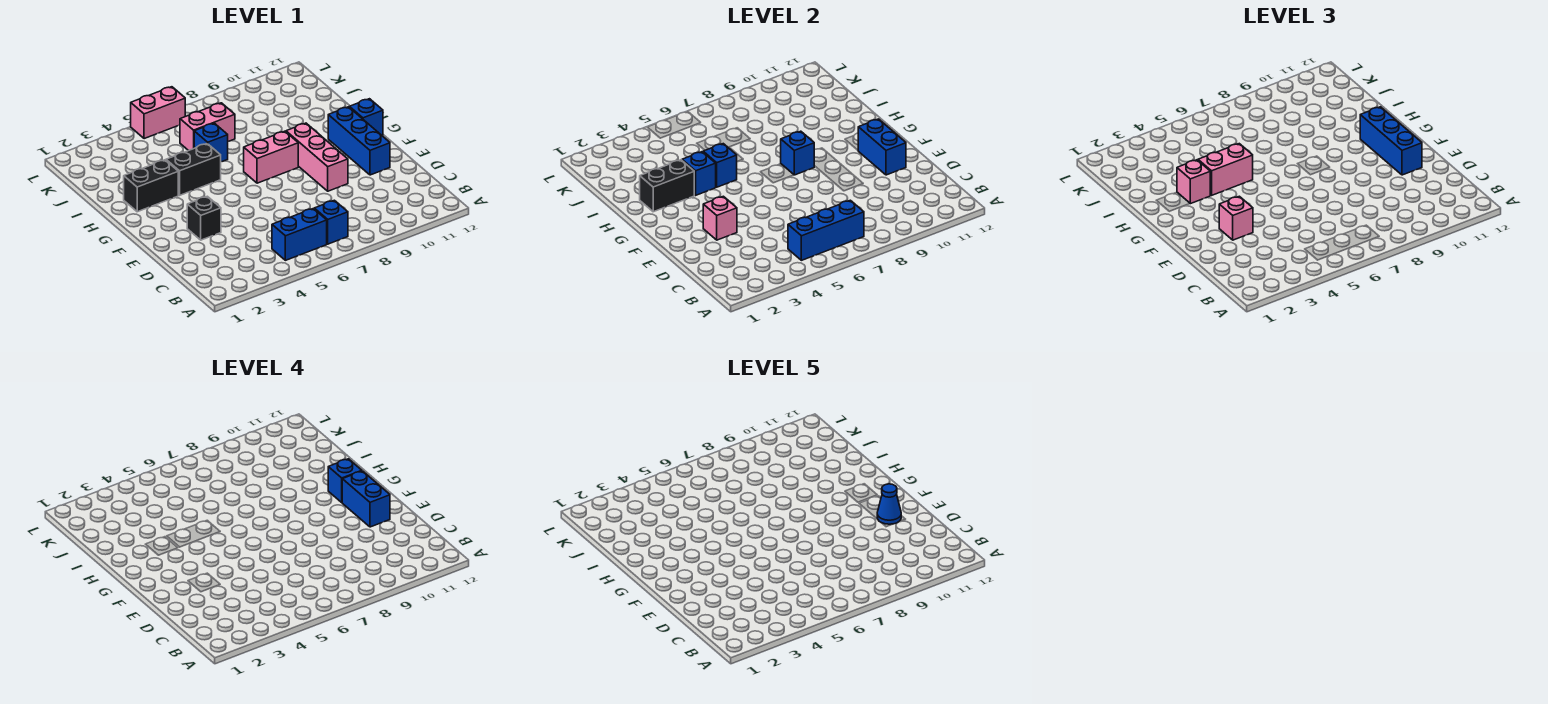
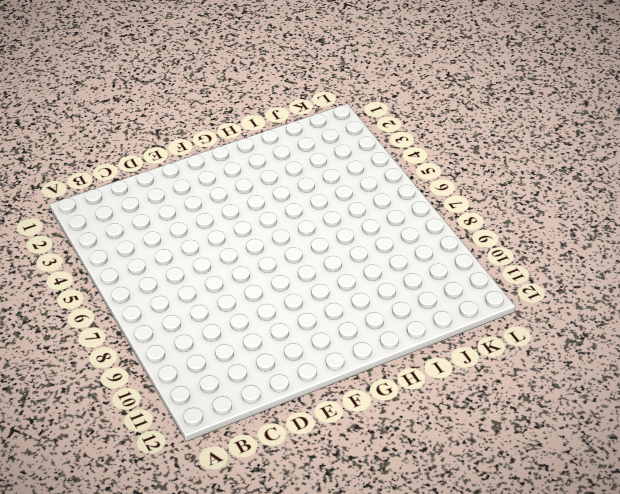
none -> blue 1x2 brick [272,209,327,260]
none -> blue 1x1 brick [314,200,348,244]
none -> black 1x1 brick [187,196,221,240]

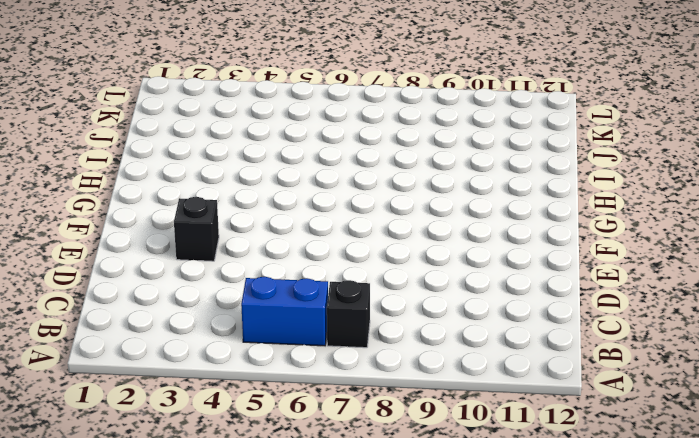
black 1x1 brick [327,280,370,348] -> blue 1x1 brick [314,200,348,244]
none -> pink 1x3 brick [286,123,348,191]
none -> blue 1x3 brick [328,107,390,175]
none -> pink 1x2 brick [244,131,298,183]

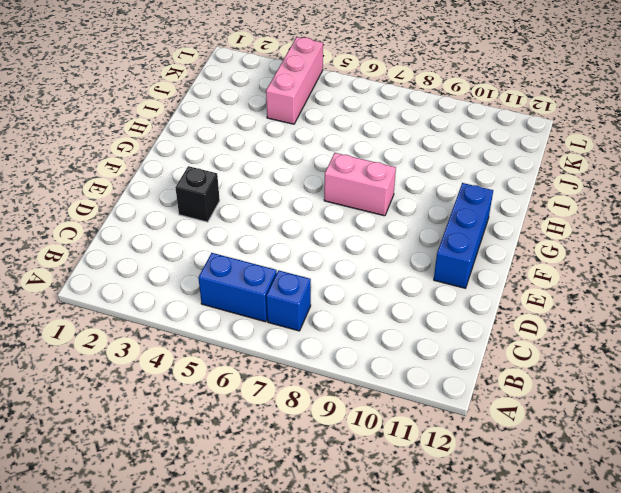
pink 1x3 brick [266,37,323,124] -> pink 1x3 brick moved to [286,123,348,191]
none -> blue 1x1 brick [349,99,383,135]
none -> black 1x2 brick [124,160,178,212]
none -> black 1x2 brick [166,144,221,195]

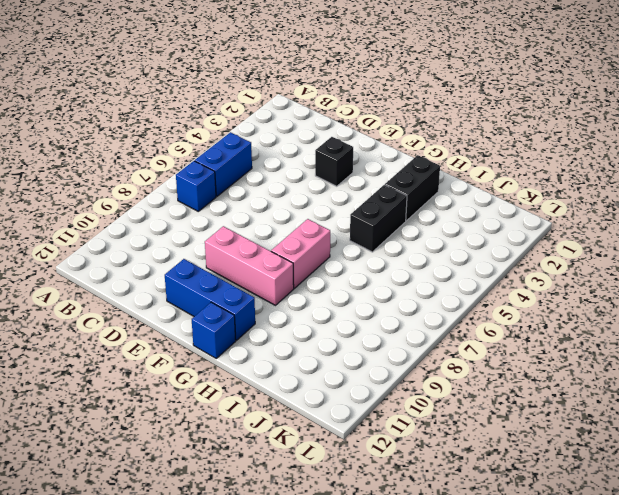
none -> blue 1x1 brick [194,123,228,162]
none -> pink 1x2 brick [180,103,235,151]
none -> pink 1x2 brick [131,87,185,139]

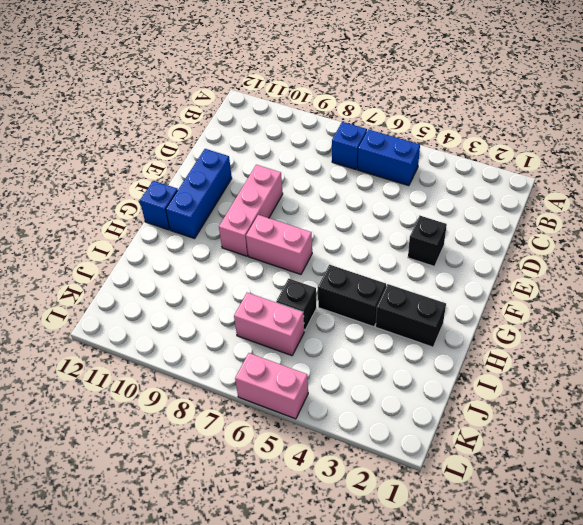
black 1x1 brick [276,279,316,331] -> blue 1x1 brick [194,123,228,162]
none -> blue 1x3 brick [788,200,864,260]
none -> pink 1x1 brick [703,196,737,240]
none -> blue 1x2 brick [858,119,906,175]

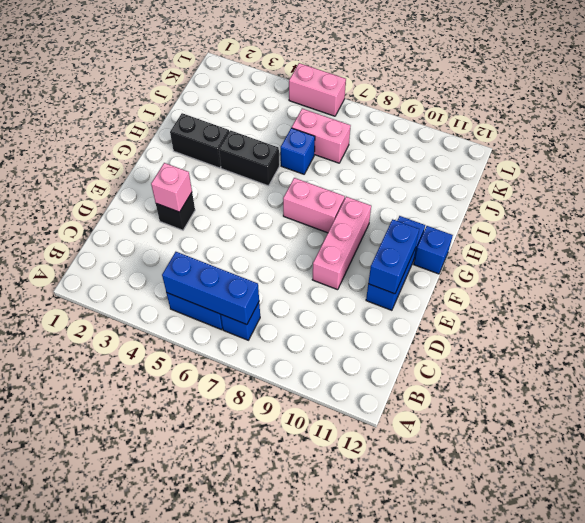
none -> blue 1x1 brick [781,131,814,175]
none -> black 1x2 brick [640,160,694,212]
none -> blue 1x1 brick [682,152,716,195]

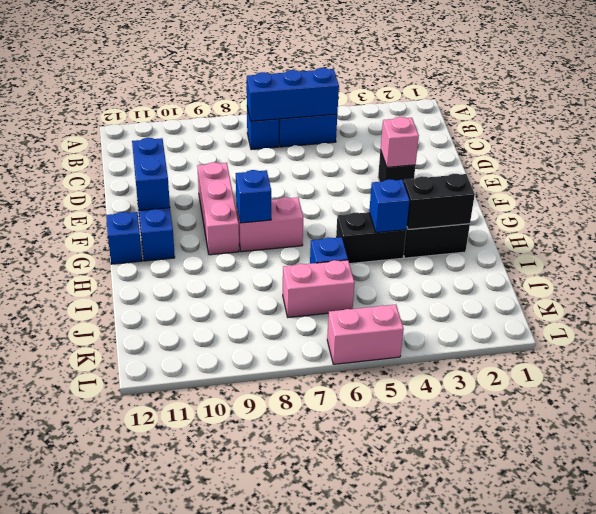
none -> blue 1x1 brick [703,144,737,187]
none -> pink 1x1 brick [1219,196,1253,240]
none -> blue 1x3 brick [1360,107,1422,175]

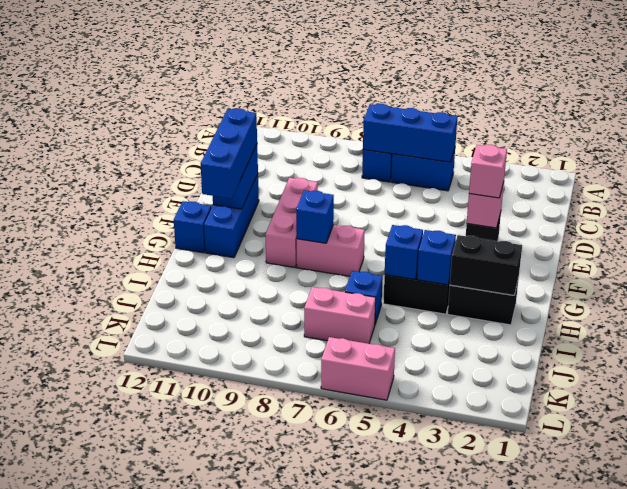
none -> pink 1x1 brick [1177,160,1210,204]
none -> pink 1x2 brick [1198,144,1253,195]
none -> blue 1x2 brick [342,471,390,527]

